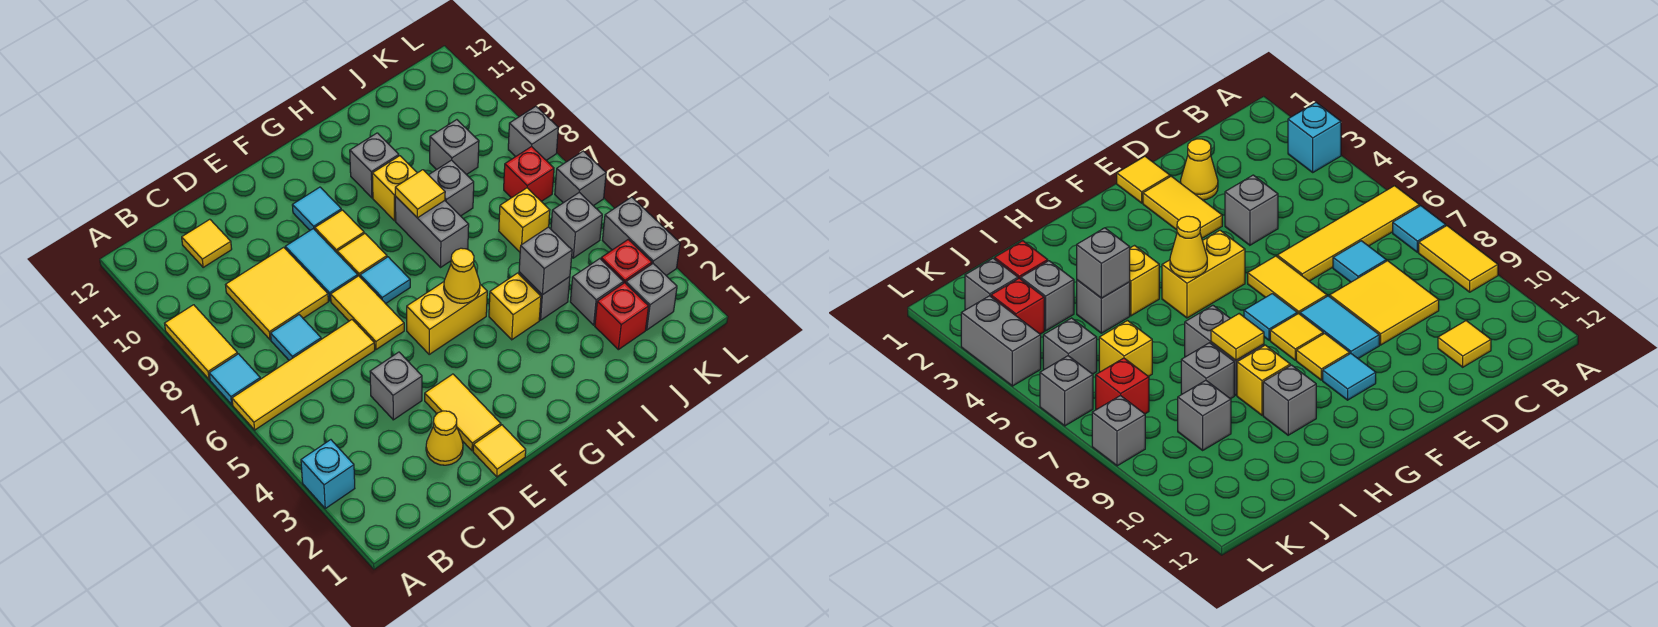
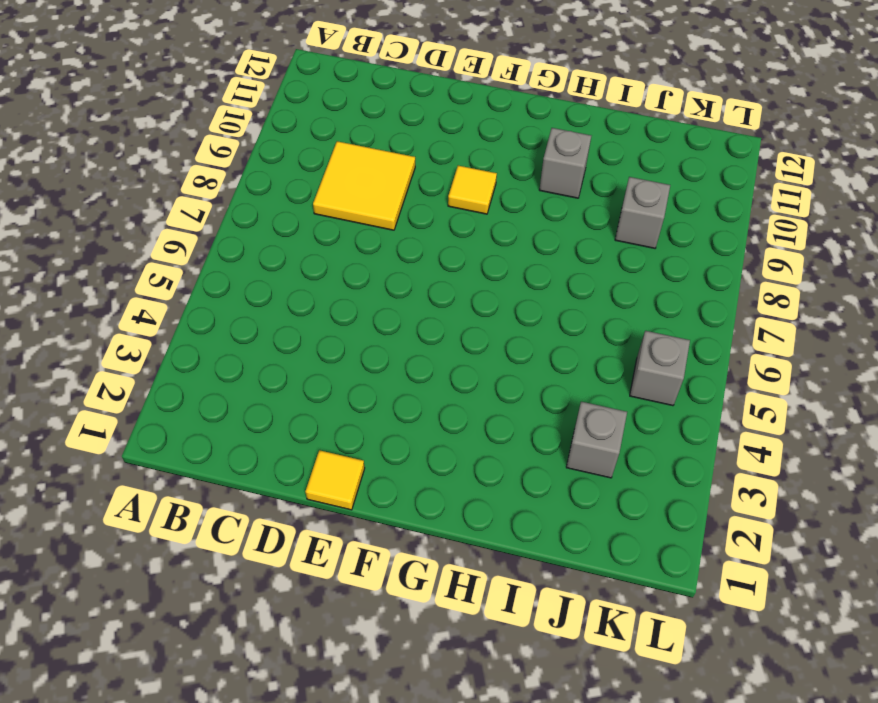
none -> cyan 1x1 brick [301,440,355,508]
none -> yellow 1x4 tile [232,320,375,430]
none -> cyan 1x1 tile [209,354,260,404]
none -> yellow 1x2 tile [165,305,238,379]

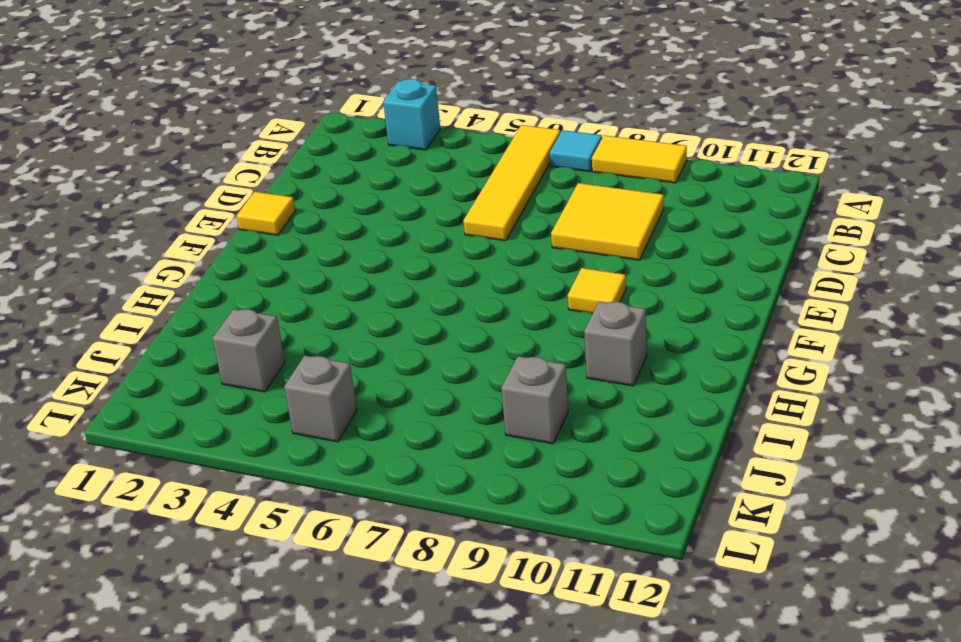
none -> cyan 1x1 tile [271,315,321,360]
none -> yellow 1x1 tile [182,219,232,267]
none -> yellow 1x1 cone [426,411,463,465]
none -> grey 1x1 brick [370,352,422,420]

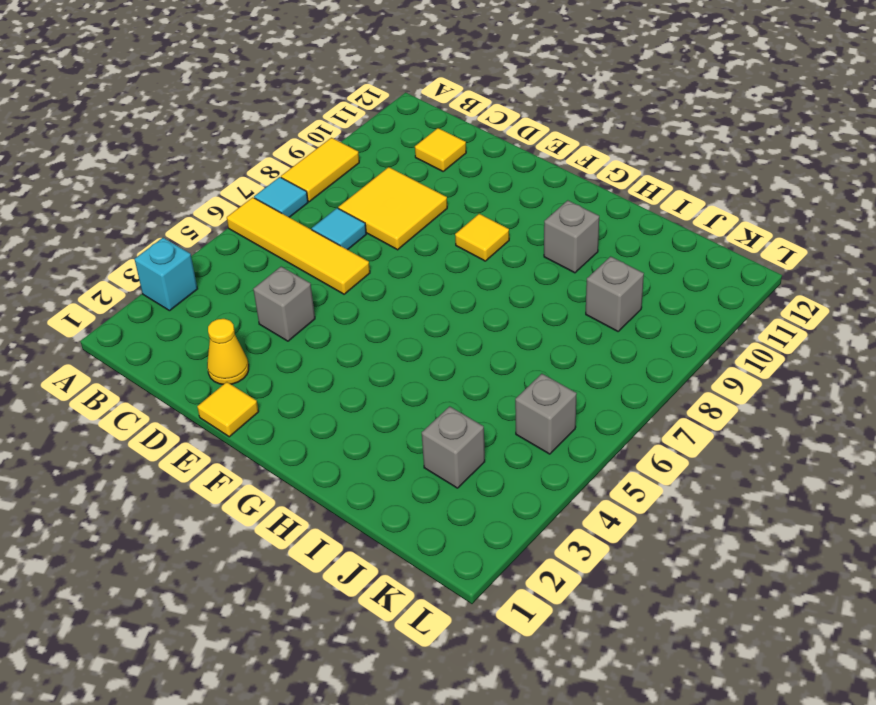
none -> yellow 1x2 tile [425,374,501,451]
none -> yellow 1x2 tile [331,276,404,350]
none -> cyan 1x2 tile [285,229,358,301]
none -> yellow 1x2 brick [407,282,487,354]

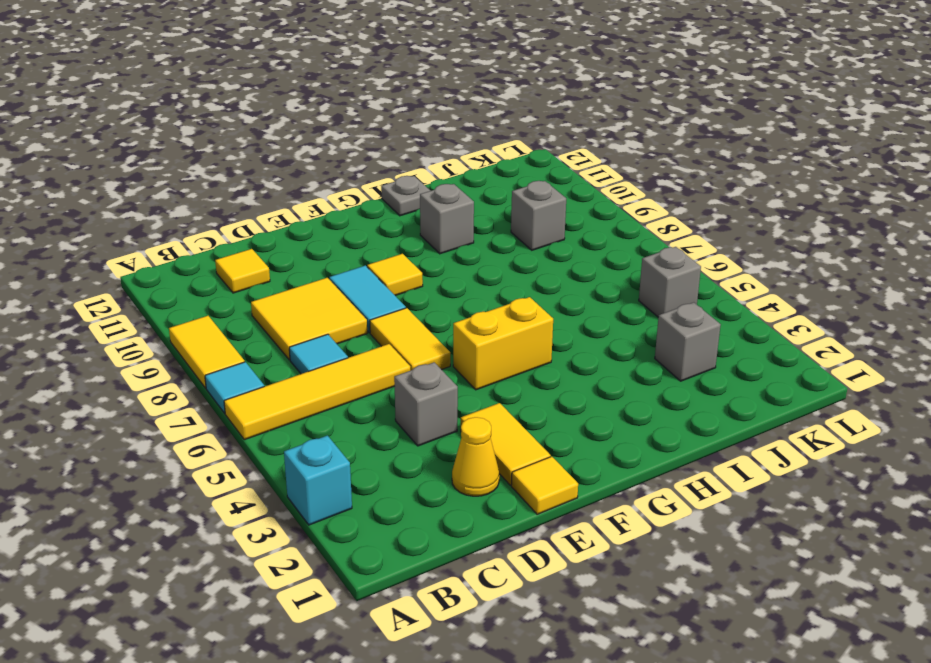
grey 1x1 plate [381,176,430,216] -> none
none -> cyan 1x1 tile [360,257,410,304]
none -> yellow 1x1 tile [337,234,387,276]
none -> cyan 1x1 tile [292,187,341,230]
none -> yellow 1x1 brick [489,273,541,340]

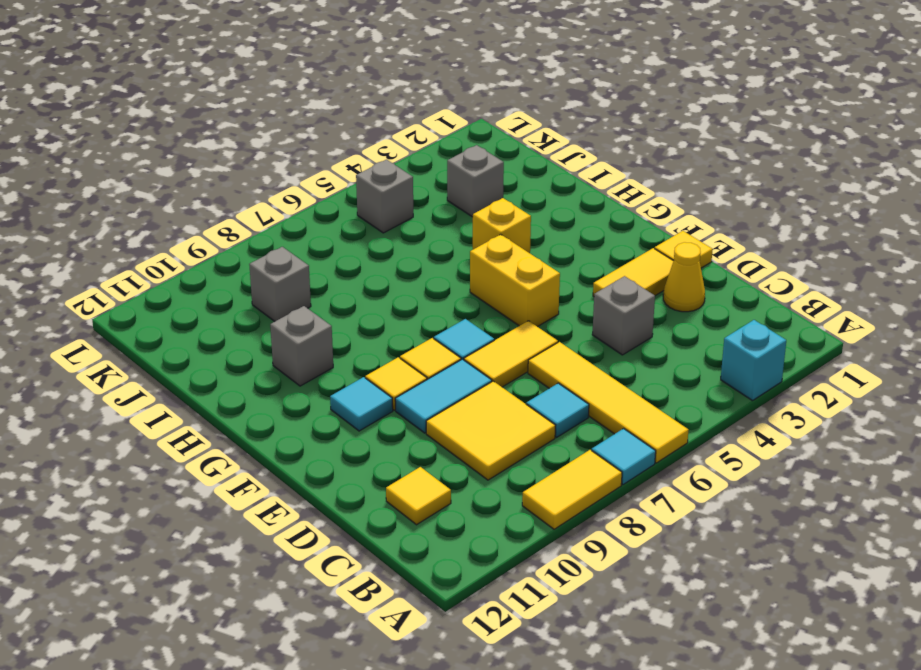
none -> grey 1x2 brick [395,196,469,267]
none -> yellow 1x1 brick [372,156,417,221]
none -> grey 1x1 brick [519,272,570,320]
none -> grey 1x1 brick [429,160,474,216]

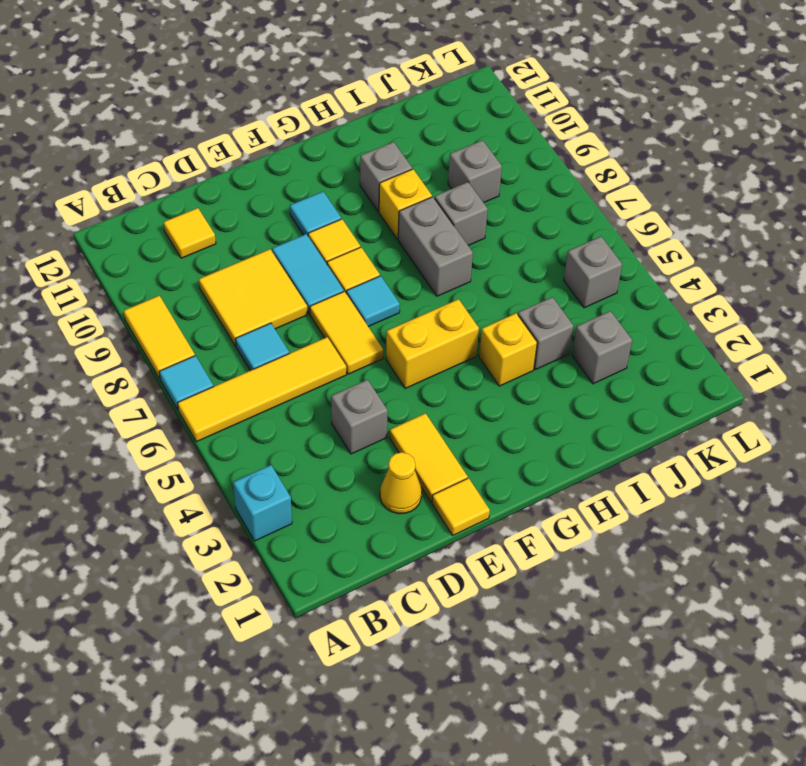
none -> red 1x1 brick [595,283,649,350]
none -> yellow 1x1 brick [499,188,550,252]
none -> grey 1x1 brick [626,264,677,330]
none -> red 1x1 brick [601,240,652,283]

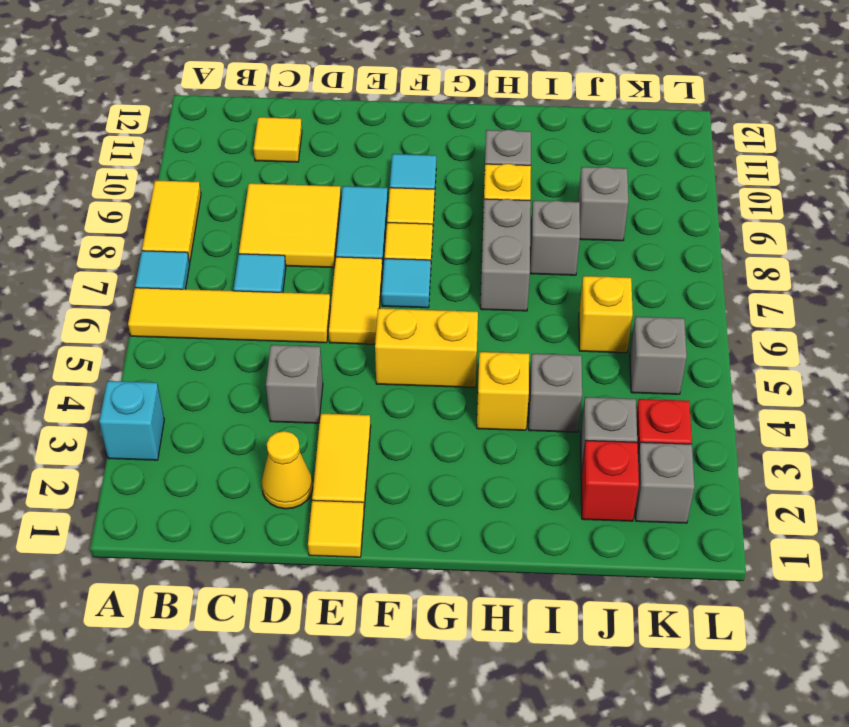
none -> red 1x1 brick [504,146,554,201]
none -> grey 1x2 brick [602,197,680,276]
none -> grey 1x1 brick [555,151,606,206]
none -> grey 1x1 brick [508,106,558,160]

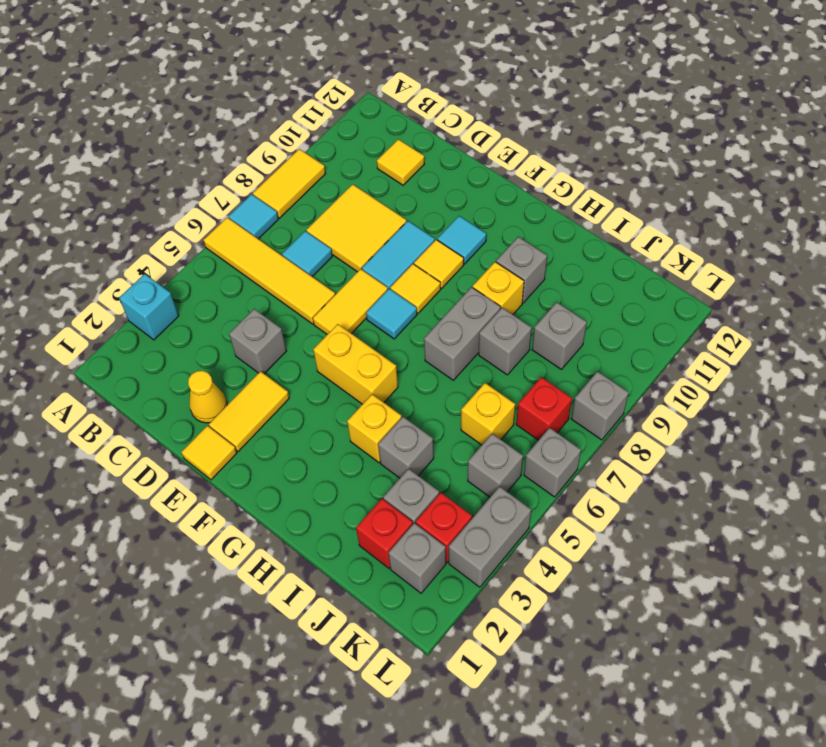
none -> yellow 1x1 cone [444,248,480,303]
none -> yellow 1x1 tile [395,170,445,218]
none -> grey 1x1 brick [519,227,572,295]

